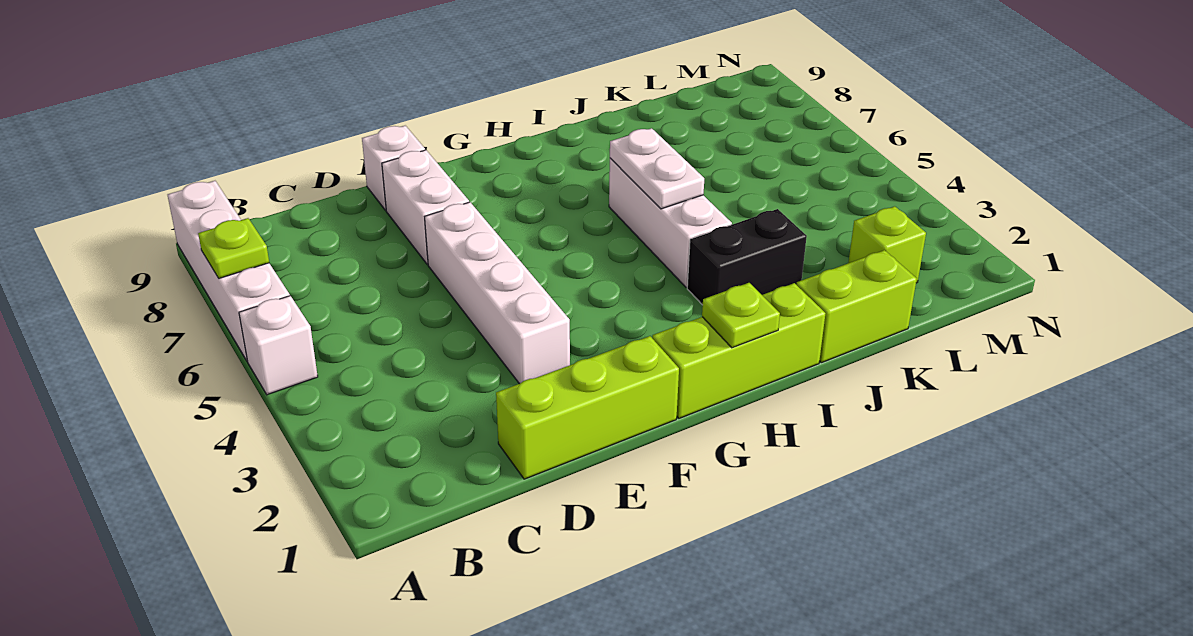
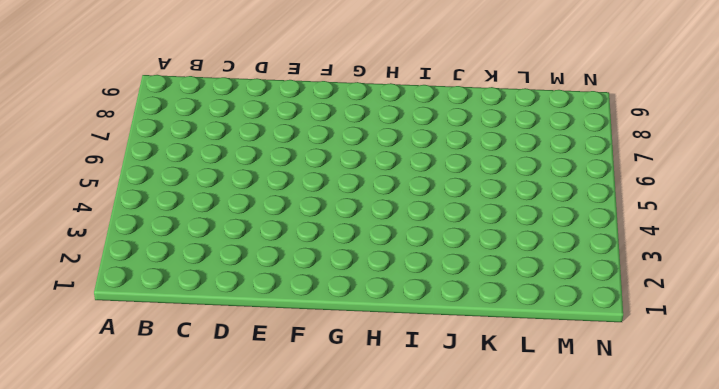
none -> white 1x1 brick [239,296,318,395]
none -> white 1x4 brick [168,181,290,360]
none -> lime 1x3 brick [496,336,679,479]

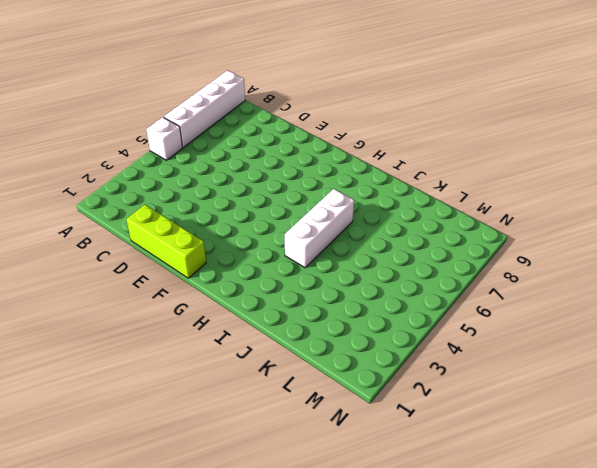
none -> white 1x4 brick [425,202,570,384]
none -> white 1x2 brick [382,150,469,265]
none -> white 1x1 brick [362,126,425,210]

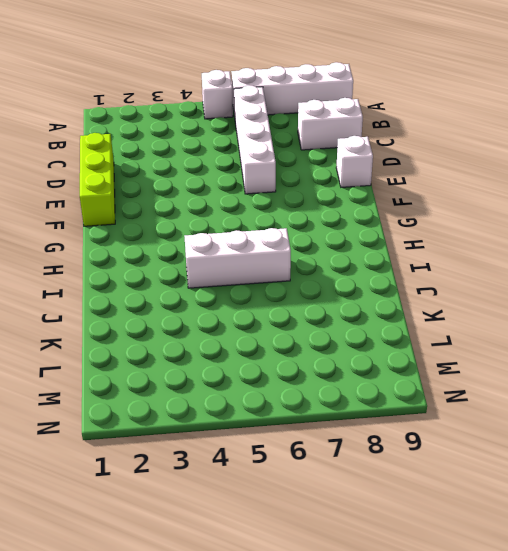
white 1x4 brick [234,86,276,194] -> white 1x4 brick turned to [425,202,570,384]
white 1x2 brick [298,98,363,150] -> white 1x2 brick moved to [382,150,469,265]
none -> lime 1x3 brick [652,283,826,418]
none -> black 1x2 brick [687,209,807,305]
none -> lime 1x2 brick [796,250,917,363]

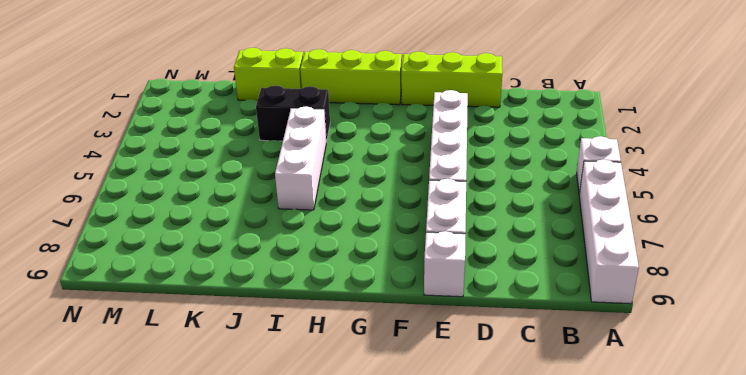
none -> lime 1x1 brick [848,206,926,283]
none -> lime 1x1 plate [198,218,269,278]
none -> lime 1x1 plate [702,283,780,348]

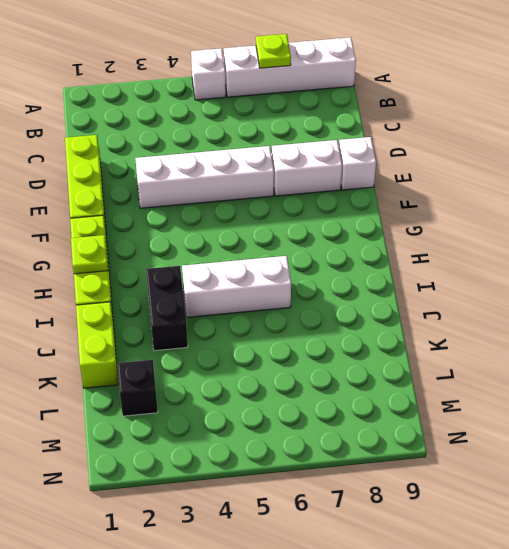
black 1x1 brick [117,360,158,416] -> lime 1x1 brick [848,206,926,283]
none -> white 1x2 plate [610,128,704,209]

